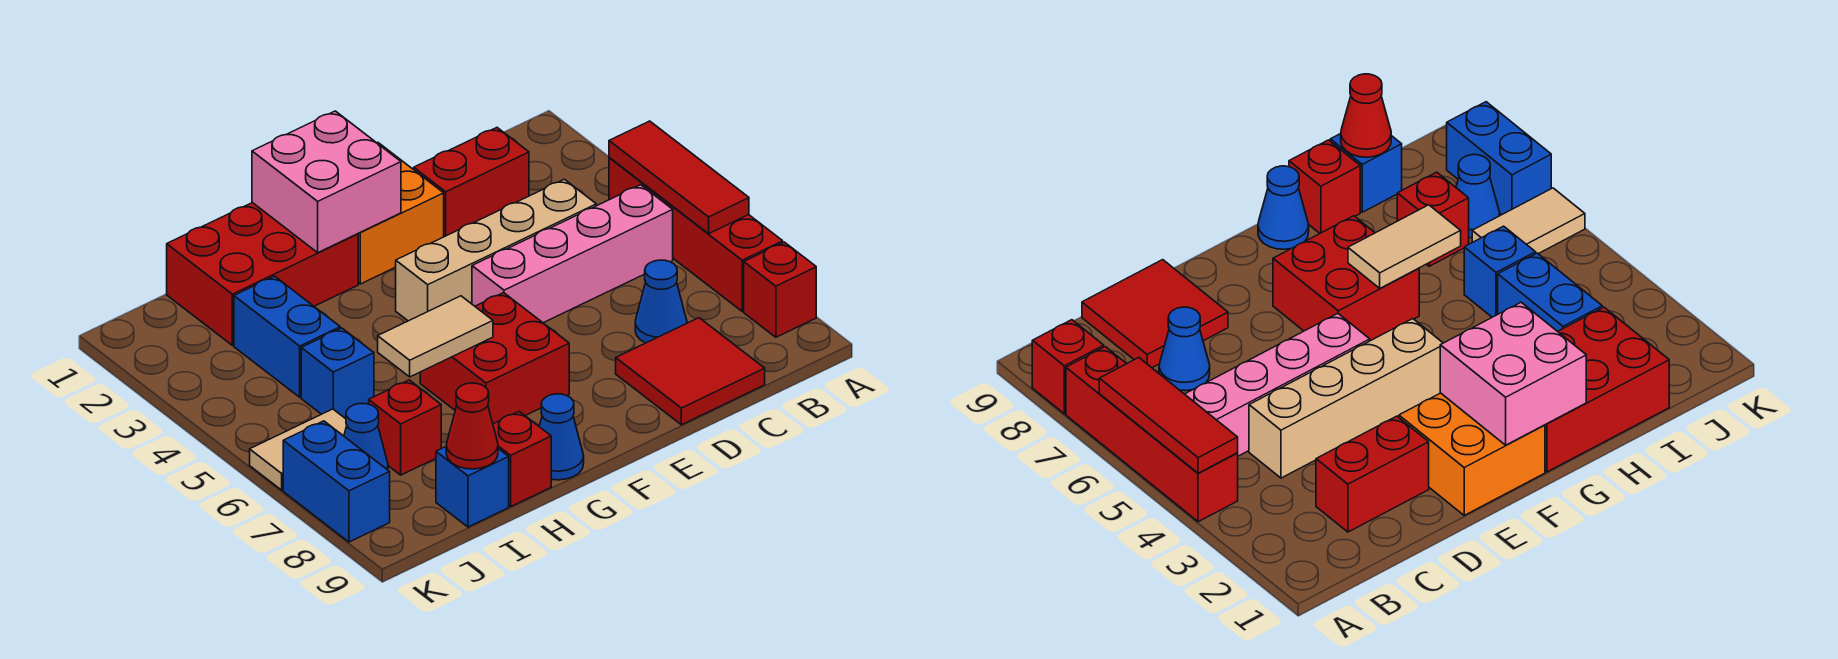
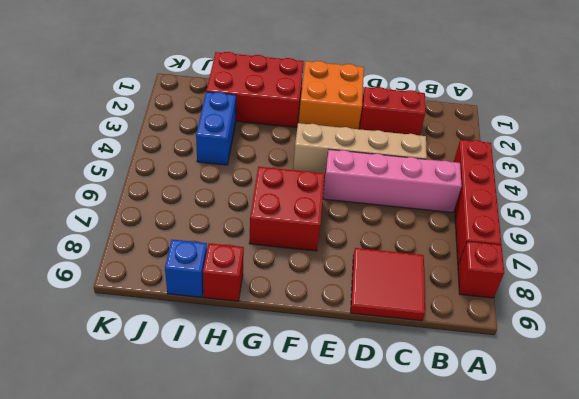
none -> blue 1x1 cone [635,260,687,343]
none -> blue 1x1 cone [539,394,584,480]
none -> blue 1x1 brick [301,328,374,418]

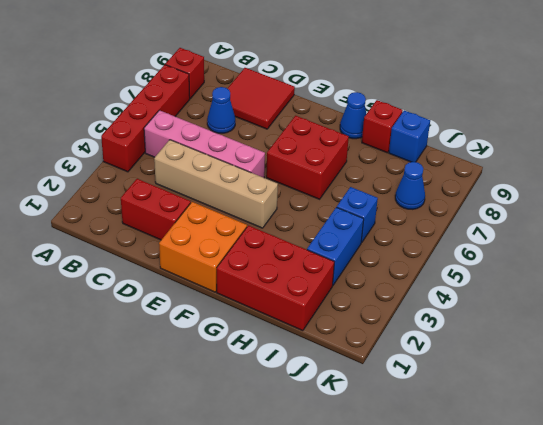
none -> red 1x1 brick [369,380,441,475]
none -> tan 1x2 tile [250,409,347,490]
none -> blue 1x2 brick [283,421,390,542]

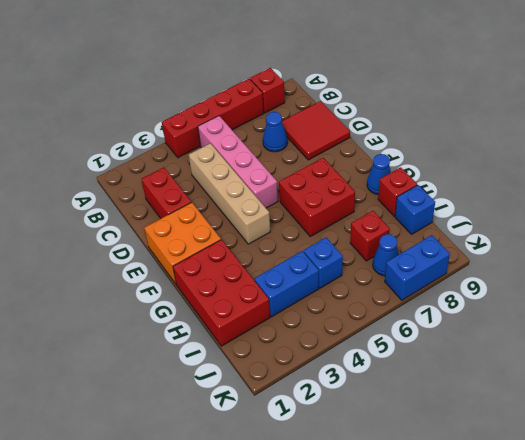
none -> tan 1x2 tile [250,409,347,490]
none -> red 1x3 tile [609,121,749,234]
none -> pink 2x2 brick [252,111,401,252]

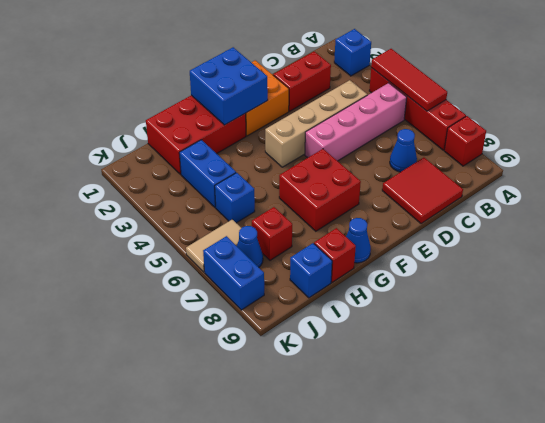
blue 1x1 brick [334,29,371,76] -> none
blue 2x2 brick [190,47,268,125] -> pink 2x2 brick [252,111,401,252]
none -> tan 1x2 tile [378,296,493,377]
none -> red 1x1 cone [446,383,498,469]

